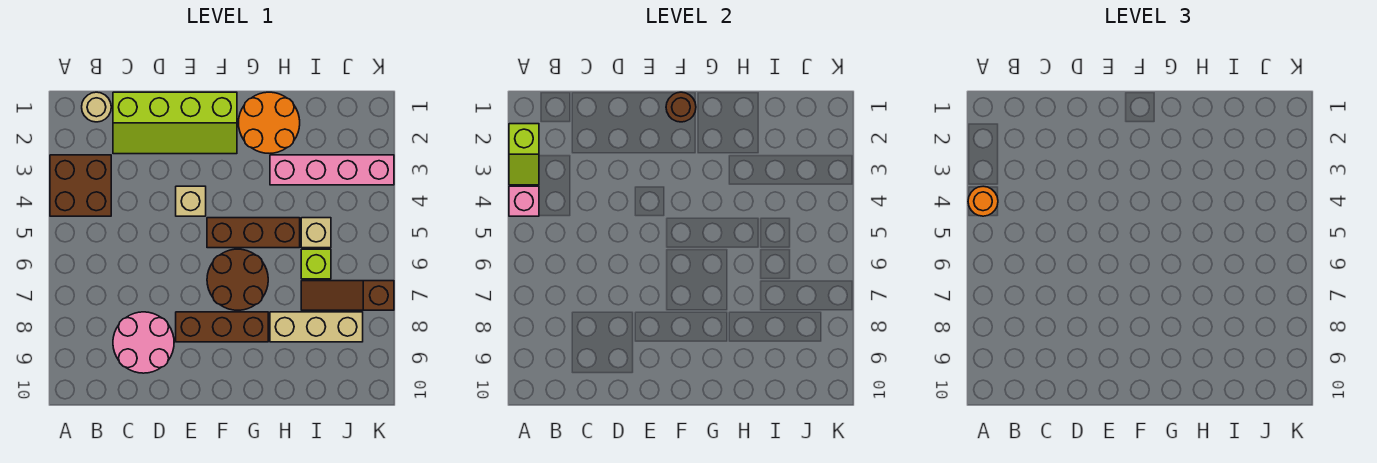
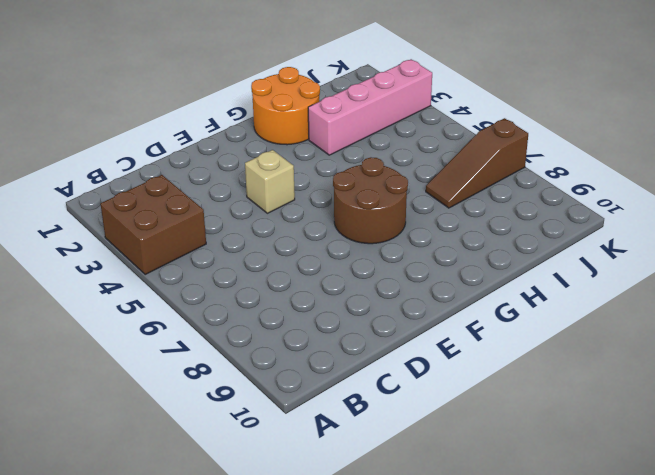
none -> tan 1x1 round brick [82,92,111,122]
none -> lime 2x4 slope [113,92,237,154]
none -> pink 2x2 round brick [113,312,174,373]

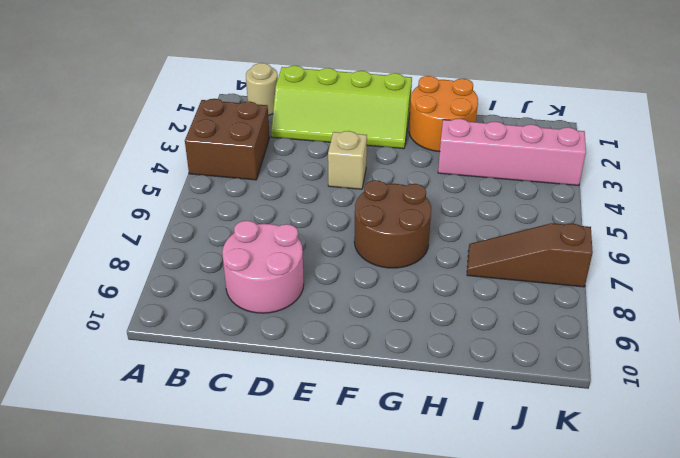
none -> brown 1x3 brick [176,312,268,342]
none -> brown 1x3 brick [207,218,300,248]
none -> tan 1x3 brick [270,312,363,342]

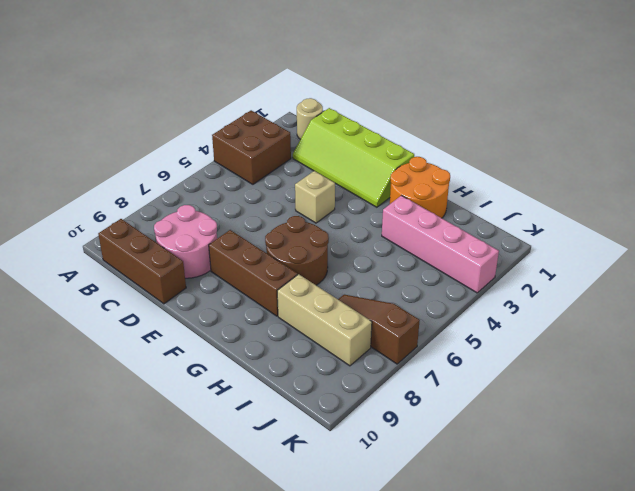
brown 1x3 brick [98,219,186,304] -> brown 1x3 brick moved to [207,218,300,248]
none -> tan 1x1 brick [301,218,331,248]
none -> lime 1x1 brick [301,249,331,279]
none -> lime 1x2 slope [509,124,539,185]

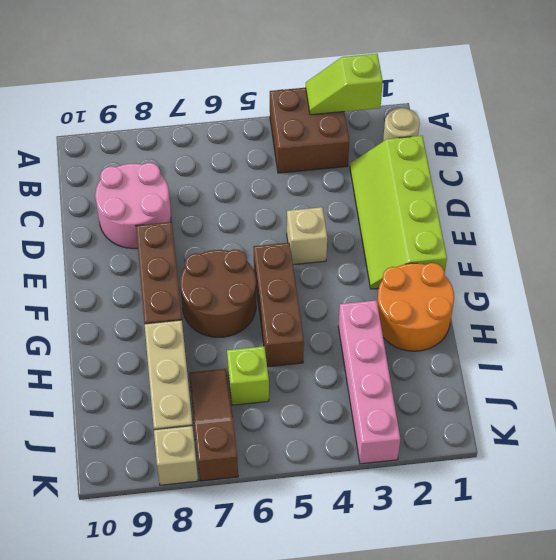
tan 1x1 brick [154,426,198,485] -> tan 1x1 brick moved to [301,218,331,248]
none -> pink 1x1 brick [509,186,539,216]
none -> brown 1x1 round brick [666,92,696,122]
none -> orange 1x1 round brick [968,186,998,216]

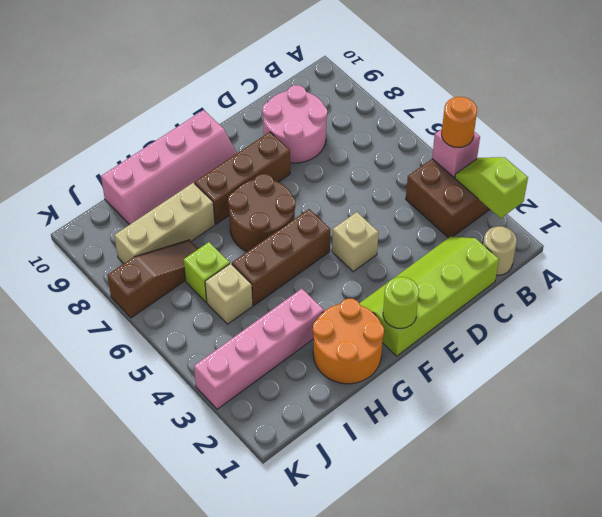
lime 1x1 round brick [383,277,419,328] -> brown 1x1 round brick [666,92,696,122]
pink 2x4 slope [101,110,237,225] -> none

